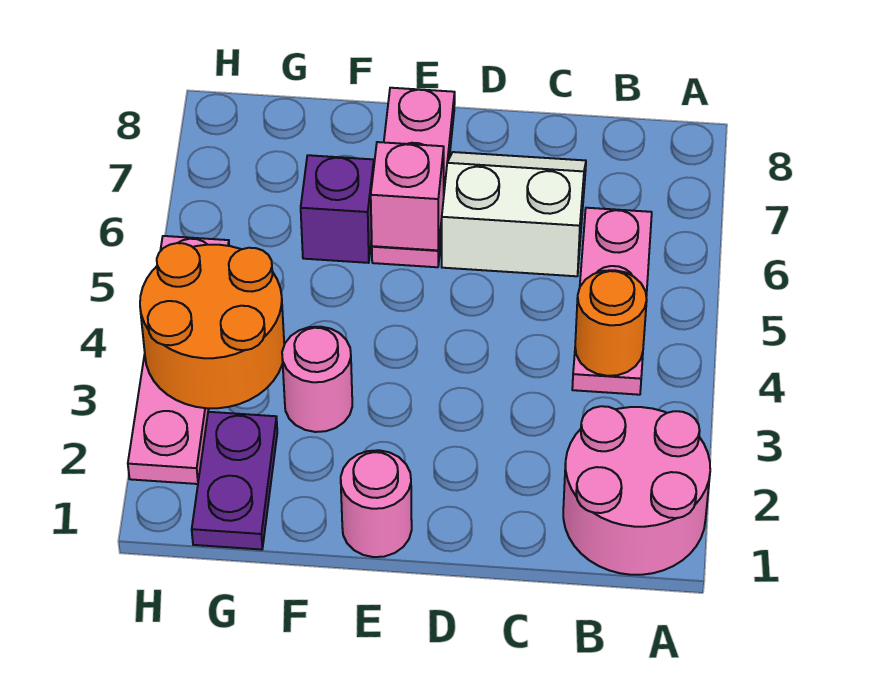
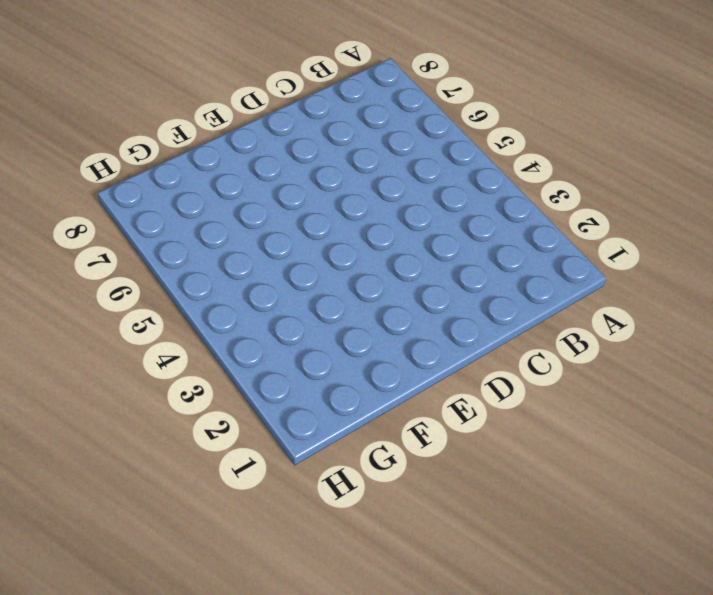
none -> pink 2x2 round brick [563,406,710,575]
none -> pink 1x3 plate [572,208,652,395]
none -> white 2x2 slope [442,152,586,276]

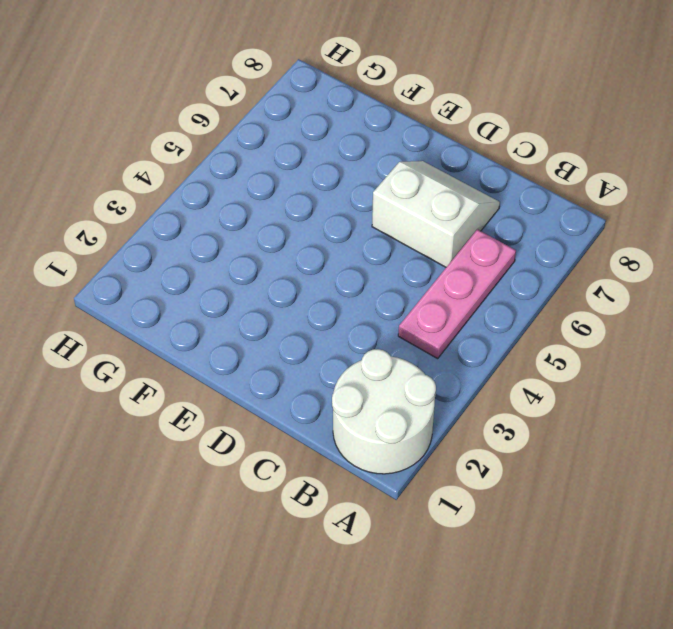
white 2x2 round brick [332,349,436,474] -> pink 2x2 round brick [563,406,710,575]
none -> pink 1x1 round brick [341,450,412,557]
none -> pink 1x3 plate [372,88,455,267]
none -> pink 1x1 round brick [282,327,352,432]

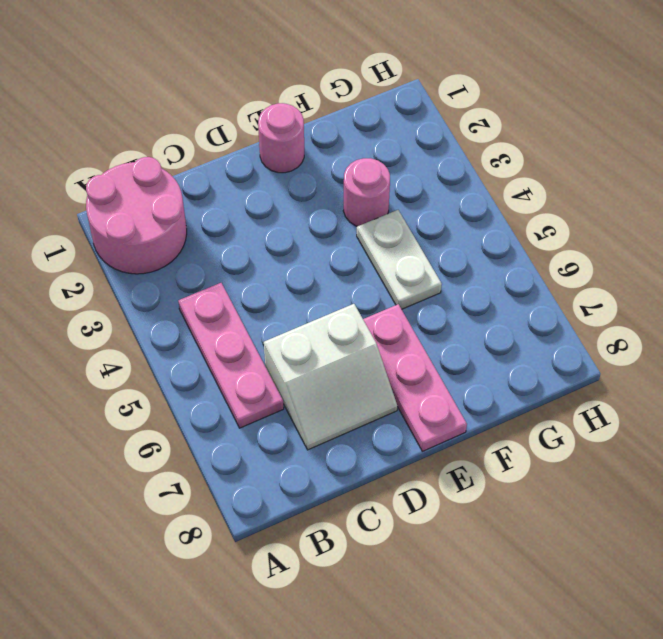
white 1x2 plate [357,210,442,309] -> none
none -> purple 1x1 brick [301,155,374,263]
none -> purple 1x2 plate [192,412,277,550]
none -> pink 1x4 plate [128,236,229,484]

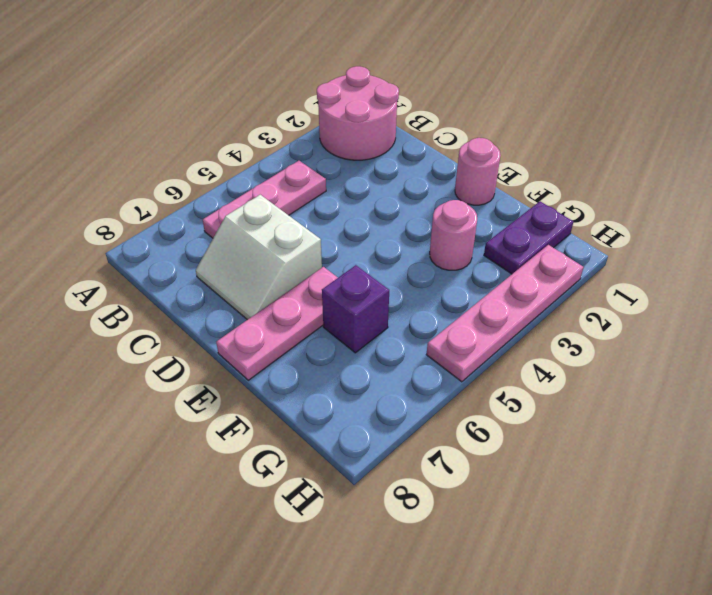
none -> orange 1x1 round brick [575,270,647,376]
none -> pink 1x1 brick [371,142,444,250]
none -> orange 2x2 round brick [140,243,284,408]

